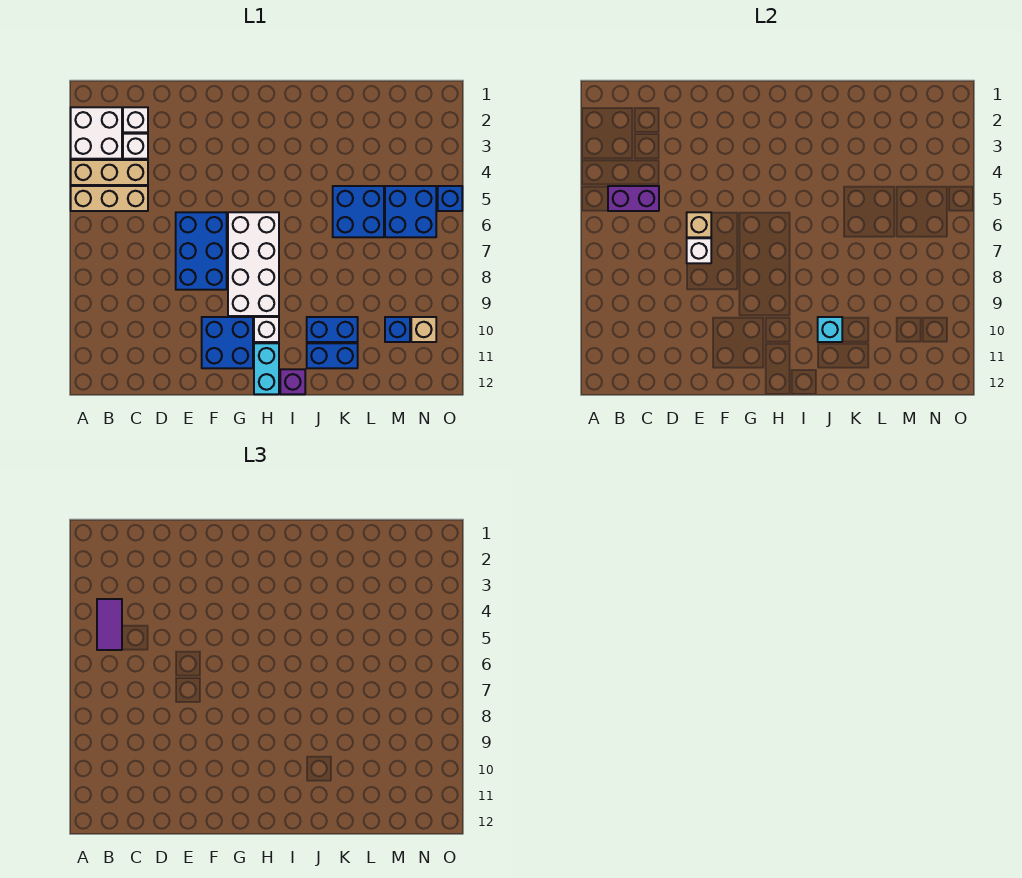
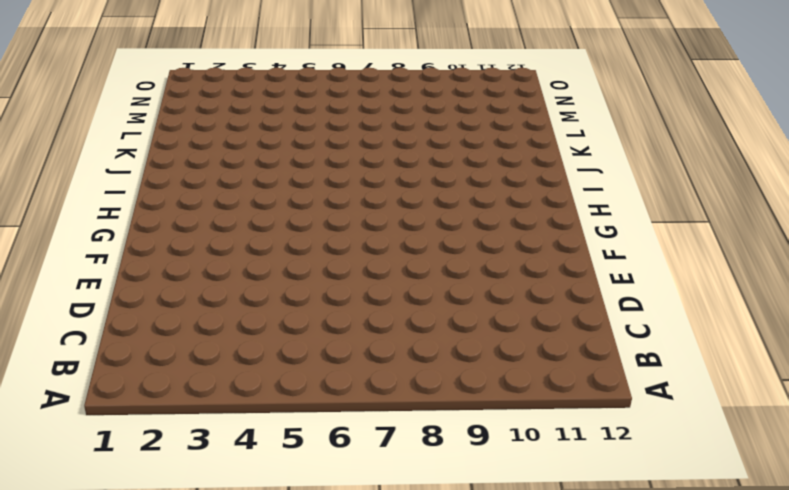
none -> white 2x2 brick [71,107,122,159]
none -> tan 1x3 brick [71,160,148,185]
none -> tan 1x3 brick [71,186,148,211]

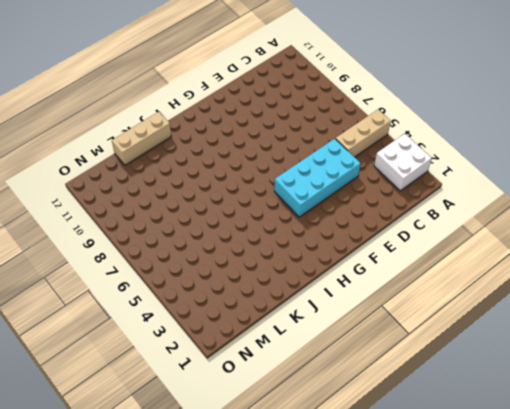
cyan 2x4 brick [274,139,361,217] -> none
tan 1x3 brick [112,112,171,165] -> tan 1x3 brick moved to [71,160,148,185]
none -> white 1x1 brick [123,107,148,132]
none -> white 1x1 brick [123,134,148,159]
none -> blue 2x3 brick [176,212,227,290]

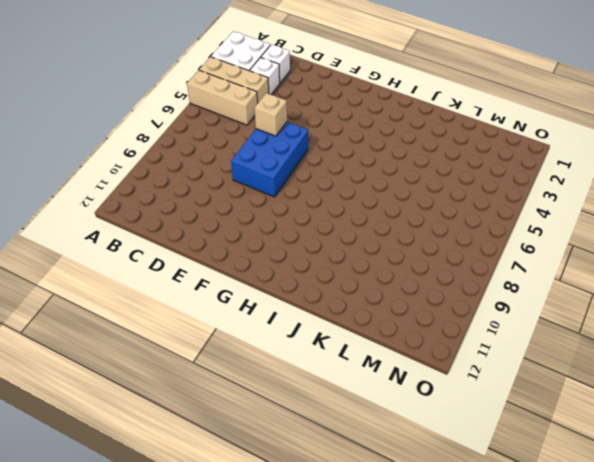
none -> blue 2x2 brick [202,317,253,368]
none -> white 2x4 brick [228,212,279,316]
none -> white 1x1 brick [254,317,279,342]

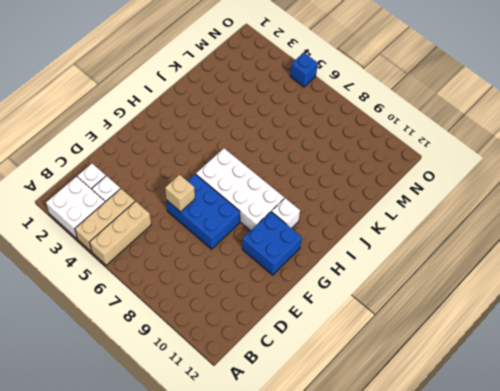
none -> cyan 1x2 brick [254,343,279,394]
none -> purple 1x1 brick [280,369,305,394]
none -> blue 1x2 brick [307,317,358,342]

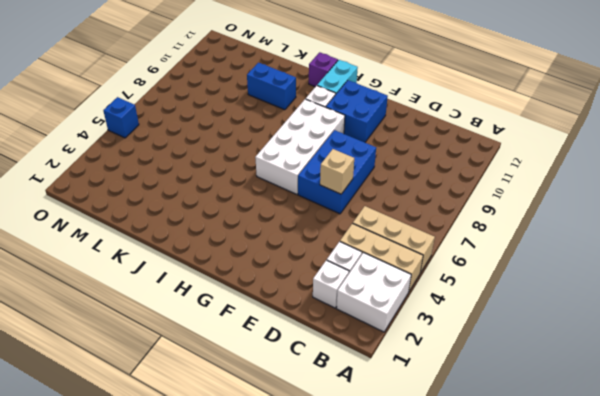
none -> blue 1x2 brick [307,343,358,368]
none -> blue 2x2 brick [333,186,384,237]
none -> blue 2x2 brick [385,186,436,237]

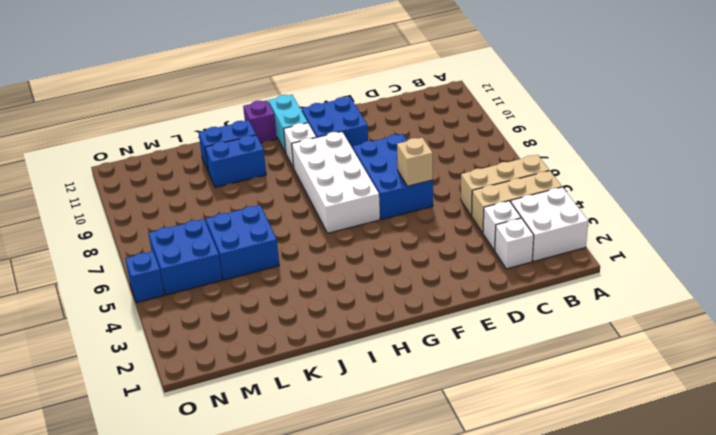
none -> blue 1x1 brick [385,317,410,342]
none -> tan 1x1 brick [411,317,436,342]
none -> purple 1x2 brick [608,186,659,211]

